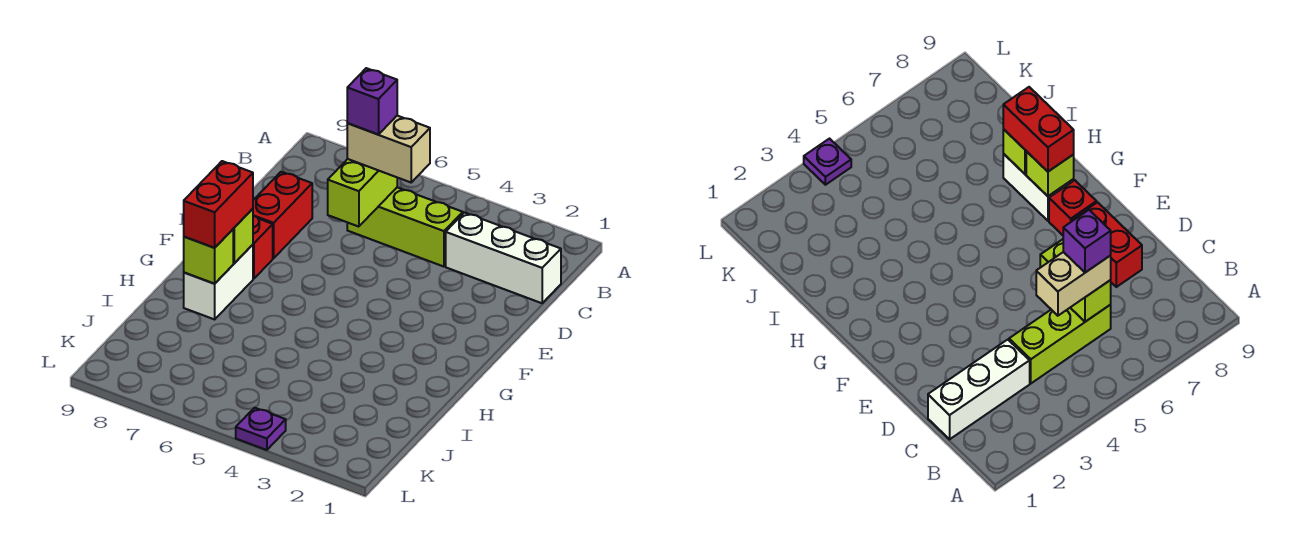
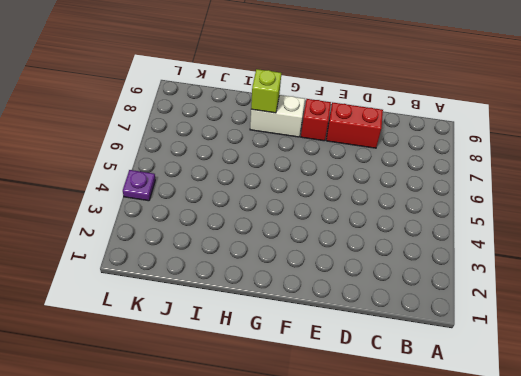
none -> white 1x3 brick [446,213,561,303]
none -> lime 1x3 brick [347,187,463,267]
none -> lime 1x2 brick [328,159,397,227]

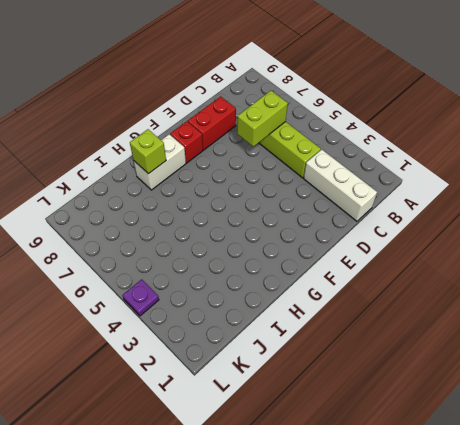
none -> lime 1x1 brick [233,209,253,263]
none -> tan 1x2 brick [347,116,430,182]
none -> red 1x2 brick [184,161,253,248]

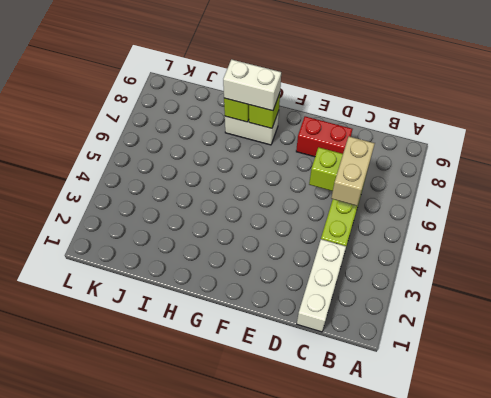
white 1x2 brick [223,59,281,111] -> red 1x2 brick [184,161,253,248]
none -> red 1x1 brick [253,215,273,279]
none -> purple 1x1 plate [236,408,286,450]
none -> purple 1x1 brick [347,68,397,134]

